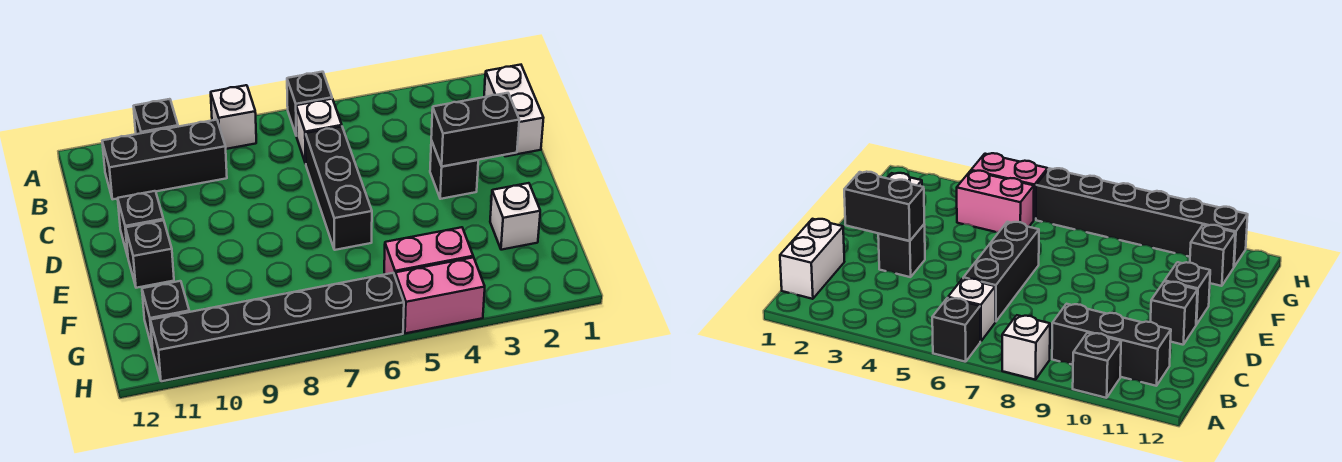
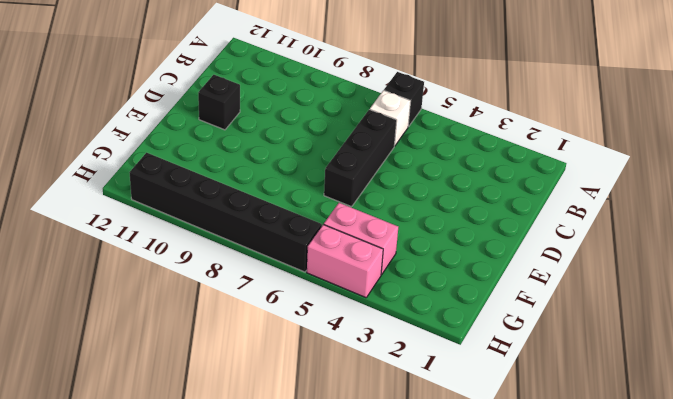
none -> white 1x1 brick [211,85,256,149]
none -> black 1x1 brick [134,99,178,134]
none -> white 1x2 brick [484,65,543,156]

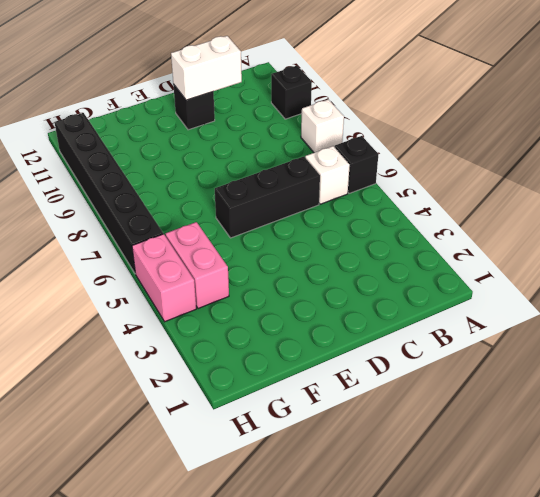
white 1x2 brick [171,36,242,100] -> white 1x2 brick moved to [484,65,543,156]
none -> black 1x3 brick [102,120,227,199]
none -> black 1x1 brick [430,141,478,199]
none -> black 1x1 brick [126,220,174,288]

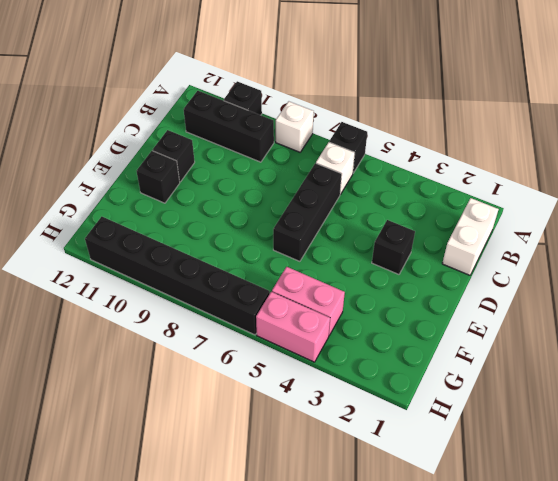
none -> white 1x1 brick [490,183,540,250]
none -> black 1x1 brick [142,281,189,349]
none -> black 1x2 brick [431,93,519,166]

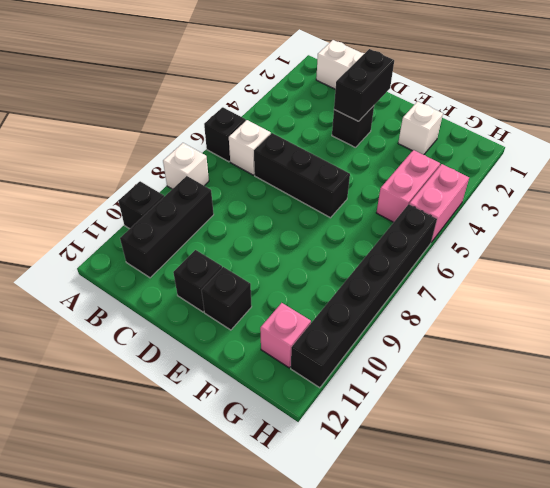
pink 1x1 brick [260,303,311,368] -> black 1x1 brick [142,281,189,349]

